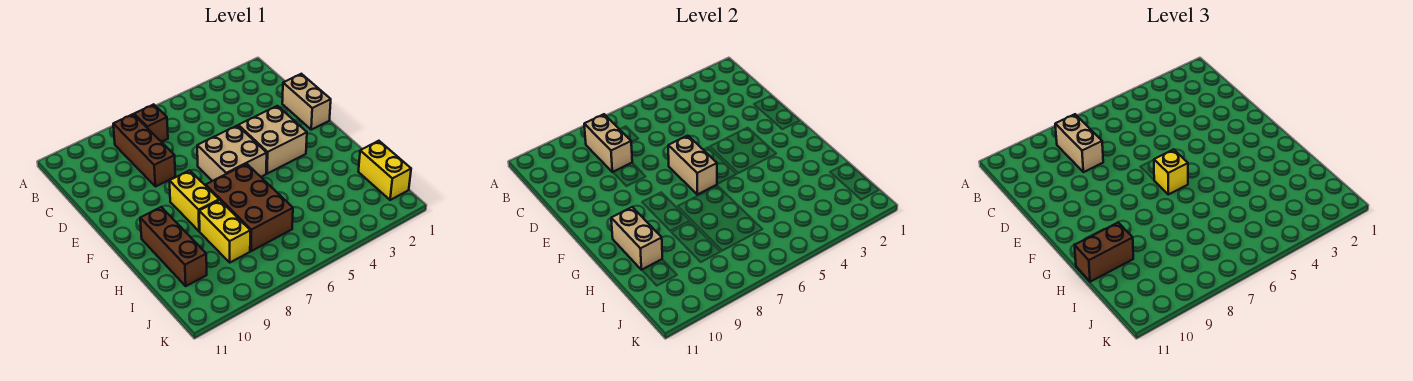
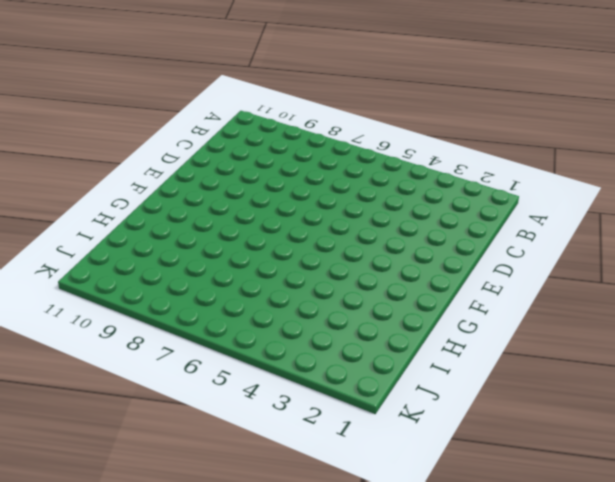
none -> brown 1x1 brick [134,104,168,142]
none -> brown 1x3 brick [113,114,175,187]
none -> tan 1x2 brick [282,74,331,130]

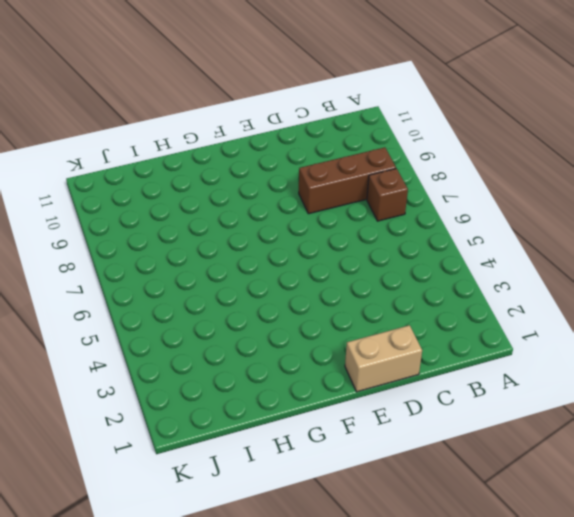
none -> tan 2x2 brick [238,106,307,173]
none -> tan 2x2 brick [197,125,267,181]
none -> yellow 1x2 brick [169,170,219,231]

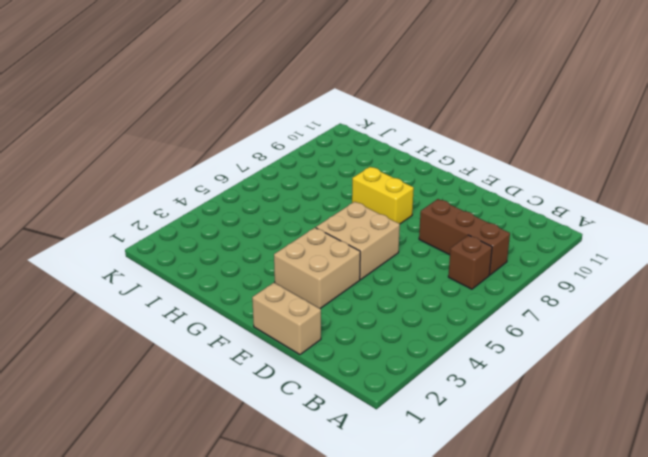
none -> brown 2x3 brick [206,164,293,251]
none -> brown 1x3 brick [140,207,207,286]
none -> yellow 1x2 brick [199,200,250,262]

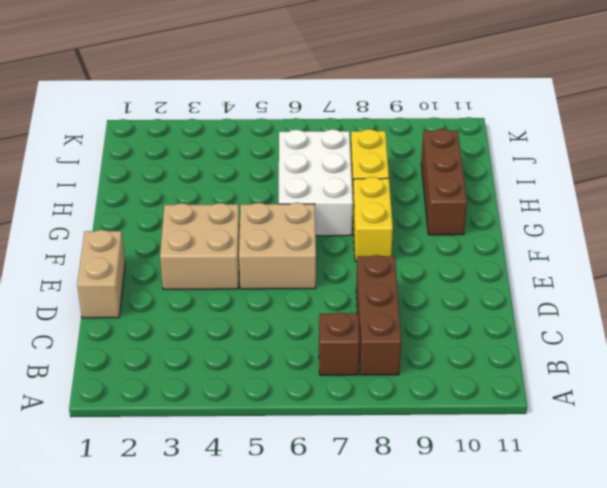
white 2x3 brick [279,129,353,236] -> brown 2x3 brick [206,164,293,251]
none -> yellow 1x2 brick [358,141,411,200]
none -> tan 1x2 brick [584,114,632,172]
none -> tan 1x2 brick [668,136,717,194]

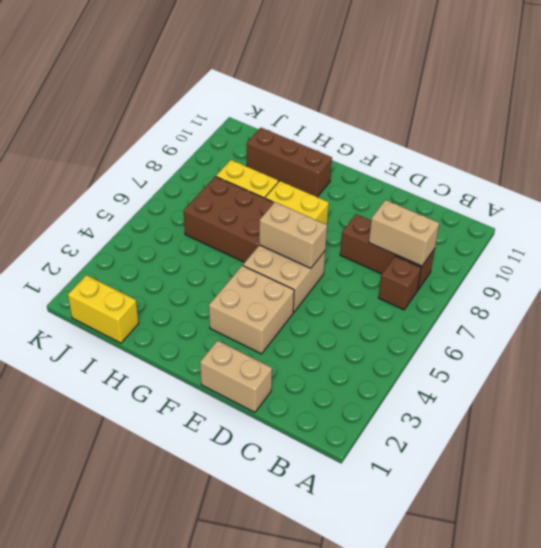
none -> tan 1x2 brick [611,207,662,270]
none -> tan 1x2 brick [1055,114,1103,172]
none -> yellow 1x1 brick [1154,149,1188,194]

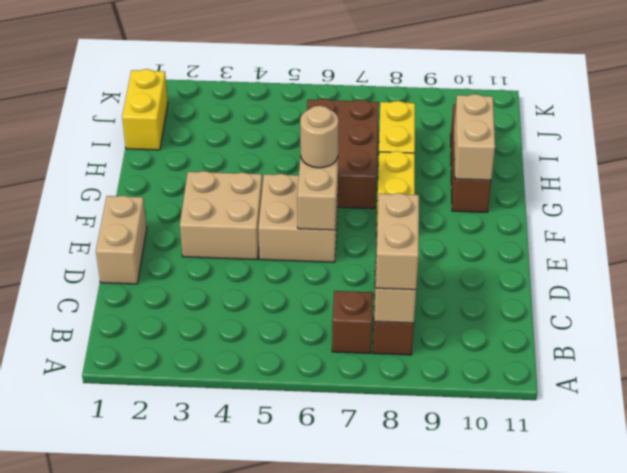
tan 1x1 round brick [300,106,339,168] -> yellow 1x1 brick [1154,149,1188,194]
none -> brown 1x2 brick [1074,223,1133,282]

